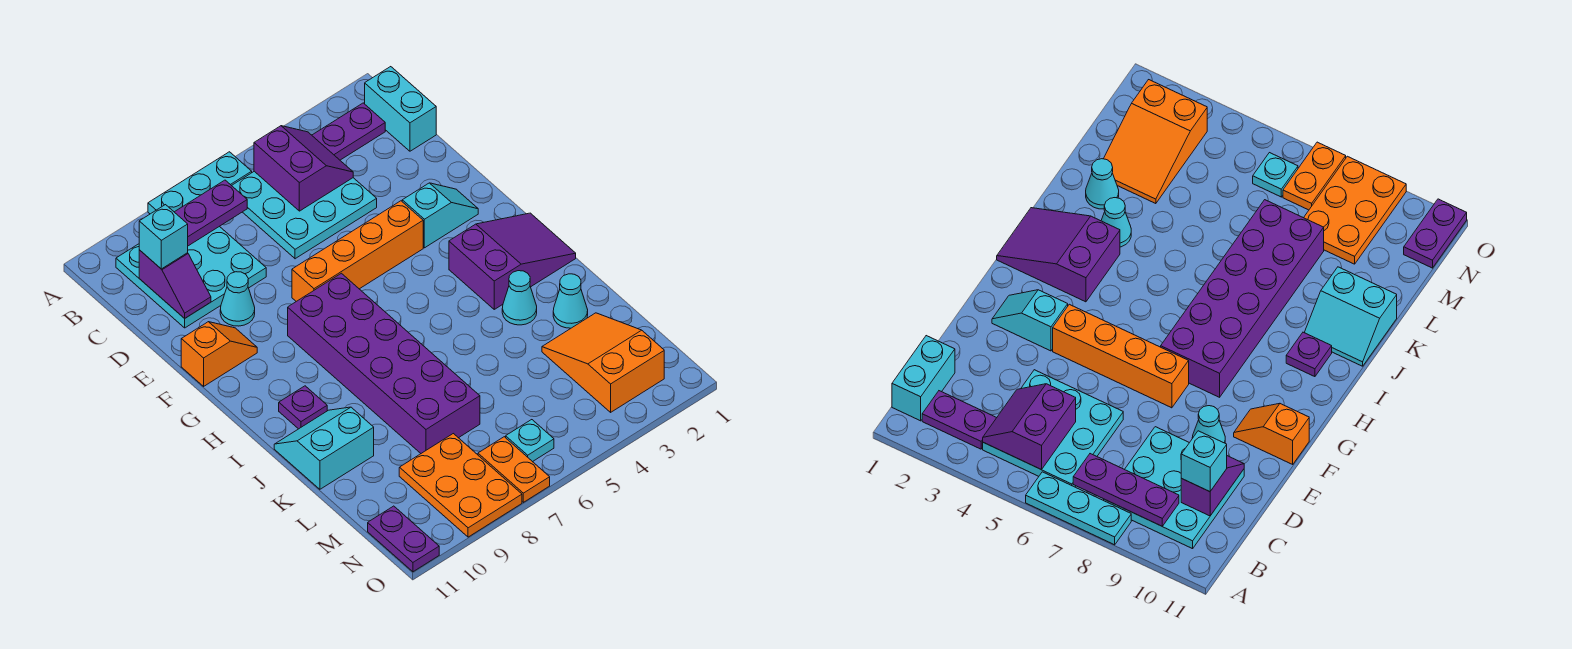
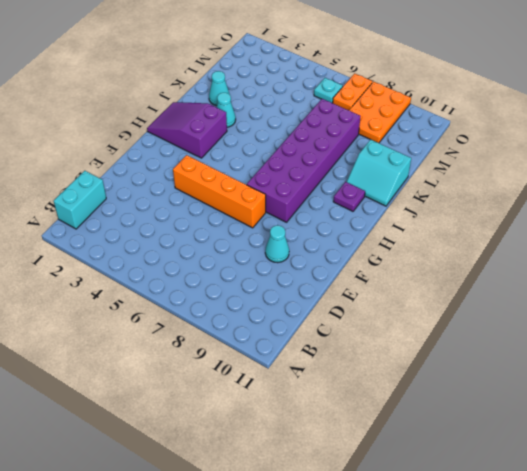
none -> cyan 1x3 plate [148,152,252,214]
none -> purple 1x2 plate [312,103,385,160]
none -> cyan 3x3 plate [232,171,377,259]

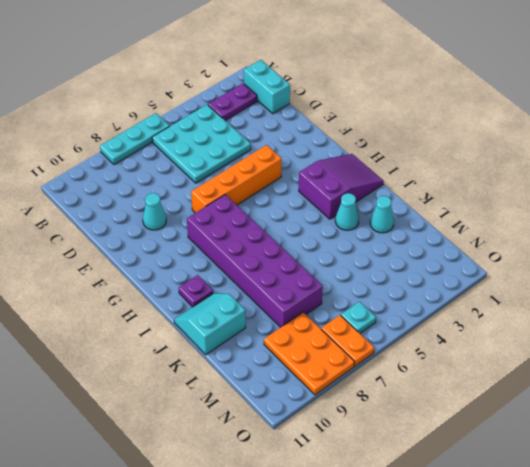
none -> cyan 3x3 plate [116,226,266,328]
none -> cyan 1x2 slope [402,183,478,248]
none -> orange 1x2 slope [181,322,257,386]

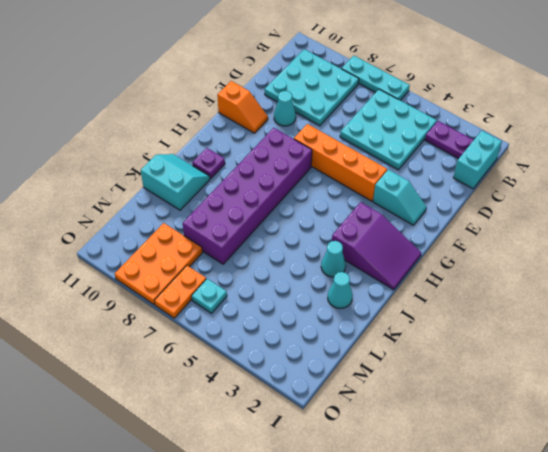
none -> orange 2x3 slope [542,313,664,412]
none -> purple 1x2 plate [368,506,439,572]
none -> purple 2x2 slope [254,126,353,211]

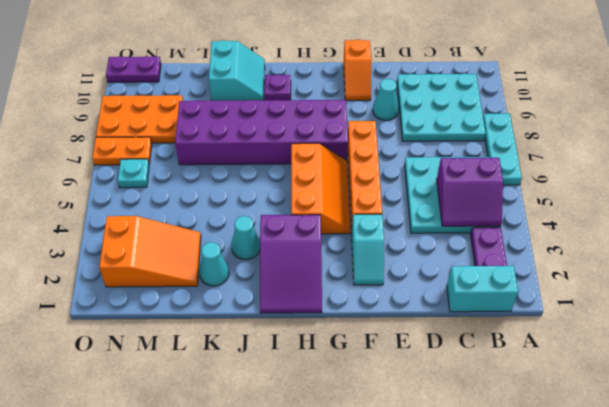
orange 2x3 slope [291,143,350,234] -> none
none -> purple 1x3 plate [175,180,247,246]
none -> purple 1x2 slope [139,250,211,318]
none -> cyan 1x1 brick [139,205,188,269]

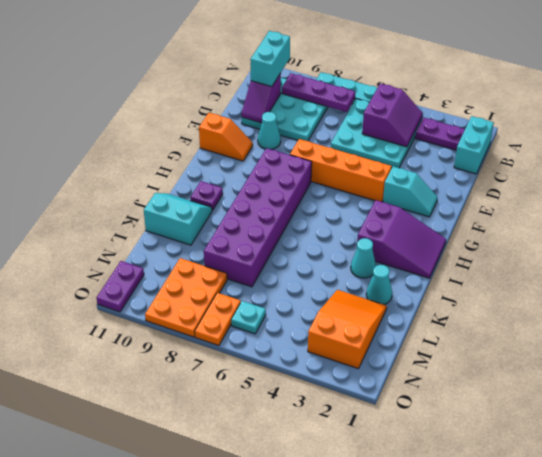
cyan 1x2 brick [251,31,290,87] -> cyan 1x1 brick [139,205,188,269]

